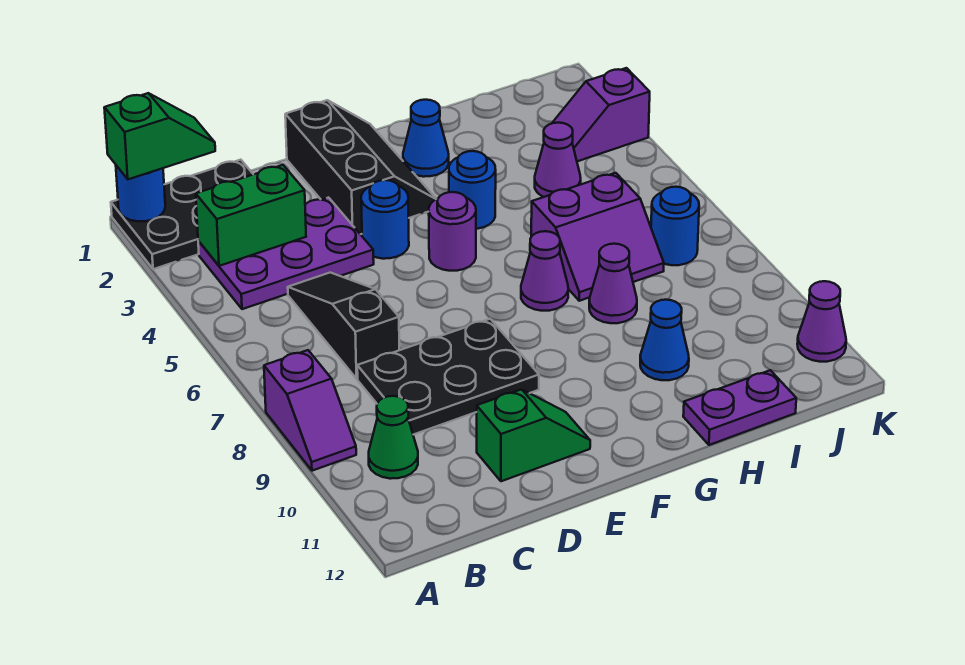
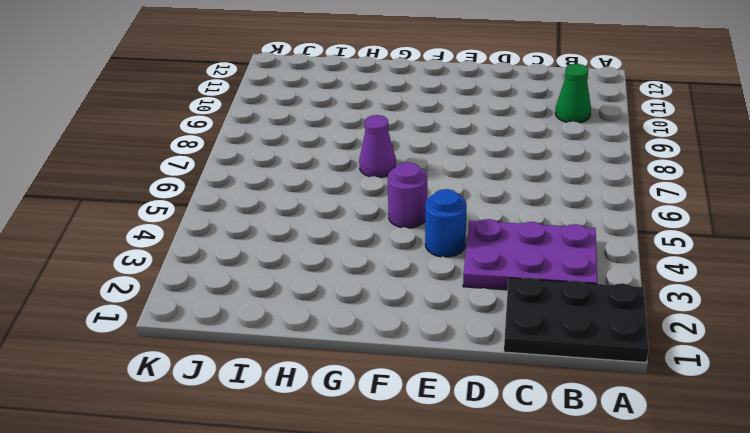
none -> purple 1x2 slope [264,350,356,471]
none -> black 1x3 slope [288,273,399,379]
none -> black 2x3 plate [357,319,539,435]

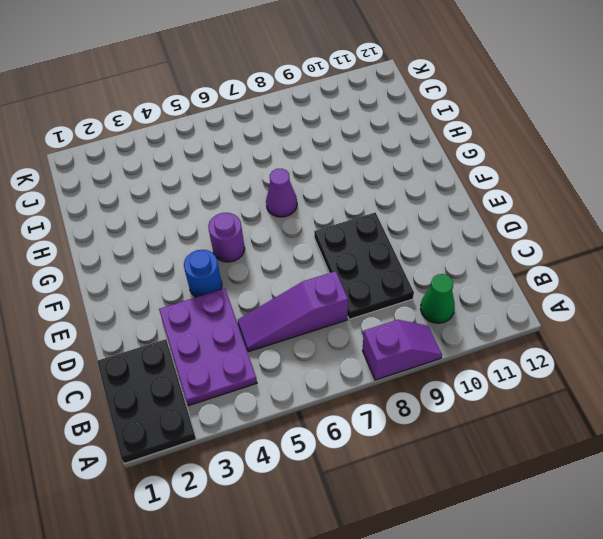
purple 1x3 slope [238,271,348,352] -> black 1x3 slope [288,273,399,379]
none -> green 1x2 slope [477,389,590,481]
none -> black 2x3 slope [285,100,436,234]
none -> blue 1x1 cone [403,100,449,177]

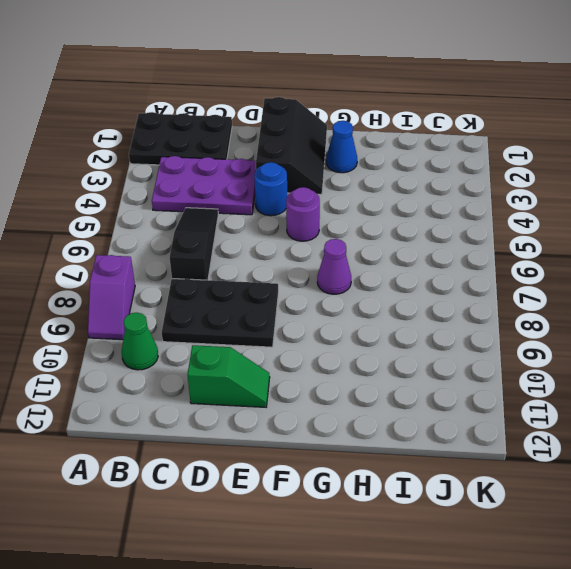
none -> blue 1x1 round brick [449,151,496,229]
none -> purple 2x2 slope [531,173,664,301]
none -> purple 1x1 cone [589,244,637,323]

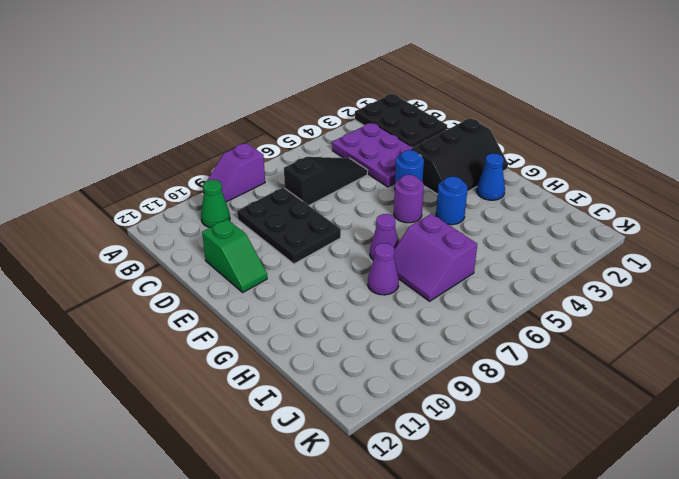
none -> blue 1x1 cone [640,300,689,380]
none -> purple 1x2 plate [683,370,796,445]
none -> purple 1x1 cone [535,123,581,197]

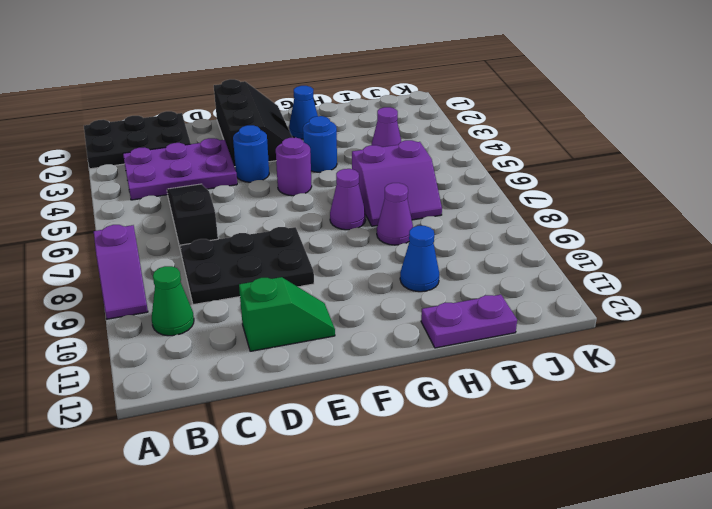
none -> purple 1x2 slope [552,68,650,161]
none -> blue 1x1 round brick [651,187,699,265]
none -> purple 1x1 cone [797,281,846,362]

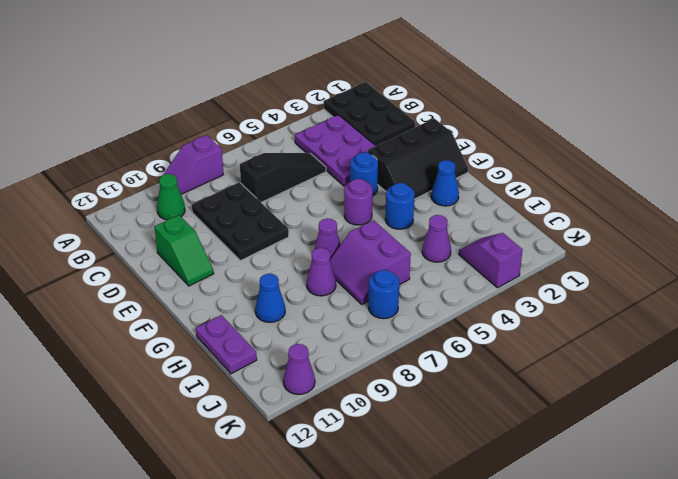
none -> blue 1x1 round brick [116,166,165,221]
none -> green 1x2 brick [196,165,306,266]
none -> green 1x2 slope [104,93,215,179]

